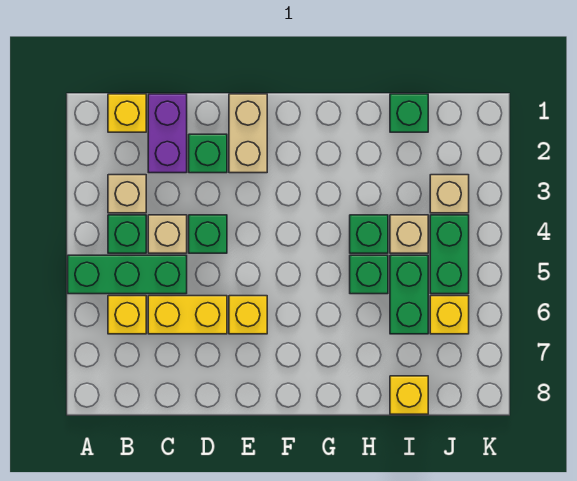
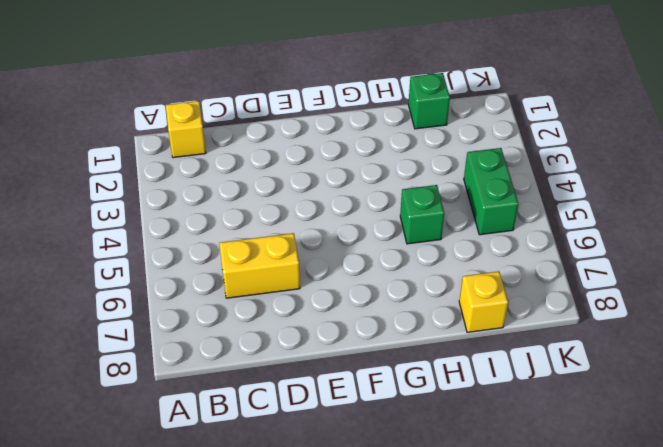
none -> green 1x3 brick [68,255,187,294]
none -> tan 1x1 brick [108,175,146,213]
none -> green 1x1 brick [108,215,146,253]

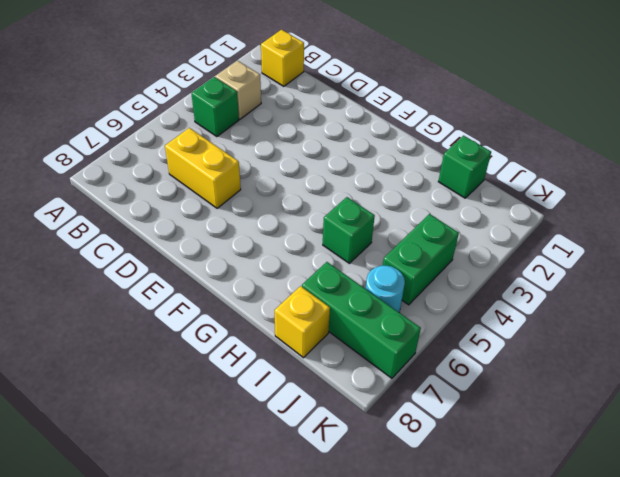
green 1x3 brick [302,262,421,378] -> green 1x3 brick moved to [68,255,187,294]
cyan 1x1 round brick [366,266,405,312] -> yellow 1x1 brick [430,296,469,334]
none -> yellow 1x1 brick [108,296,146,334]
none -> purple 1x2 brick [148,94,187,173]
none -> tan 1x1 brick [148,215,187,253]

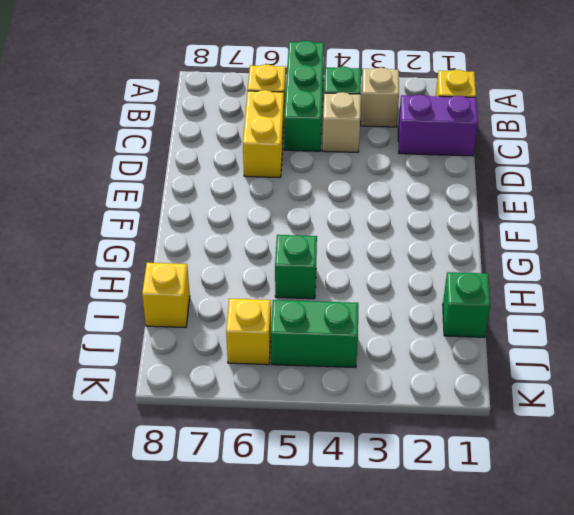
none -> green 1x1 brick [189,134,227,173]
none -> green 1x1 brick [189,215,227,253]
none -> tan 1x2 brick [229,94,267,173]

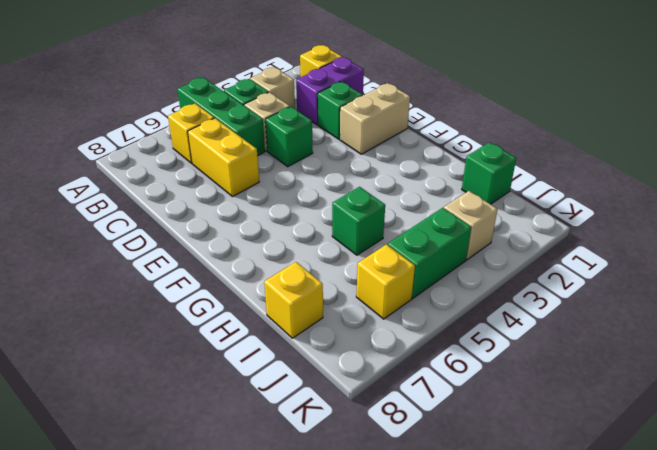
none -> yellow 1x1 brick [229,296,267,334]
none -> green 1x1 brick [350,215,388,253]
none -> tan 1x1 brick [390,215,428,253]

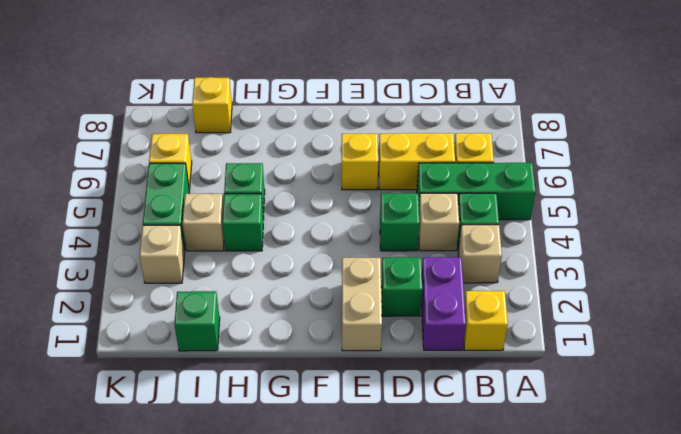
none -> green 1x2 brick [390,255,428,334]

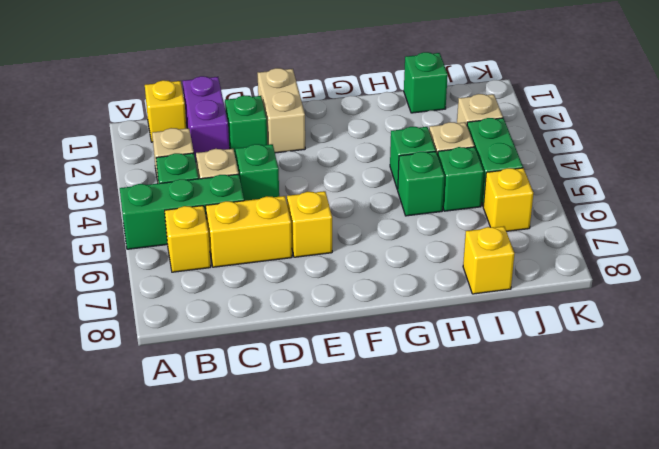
green 1x1 brick [438,147,484,211] -> green 1x2 brick [390,255,428,334]

